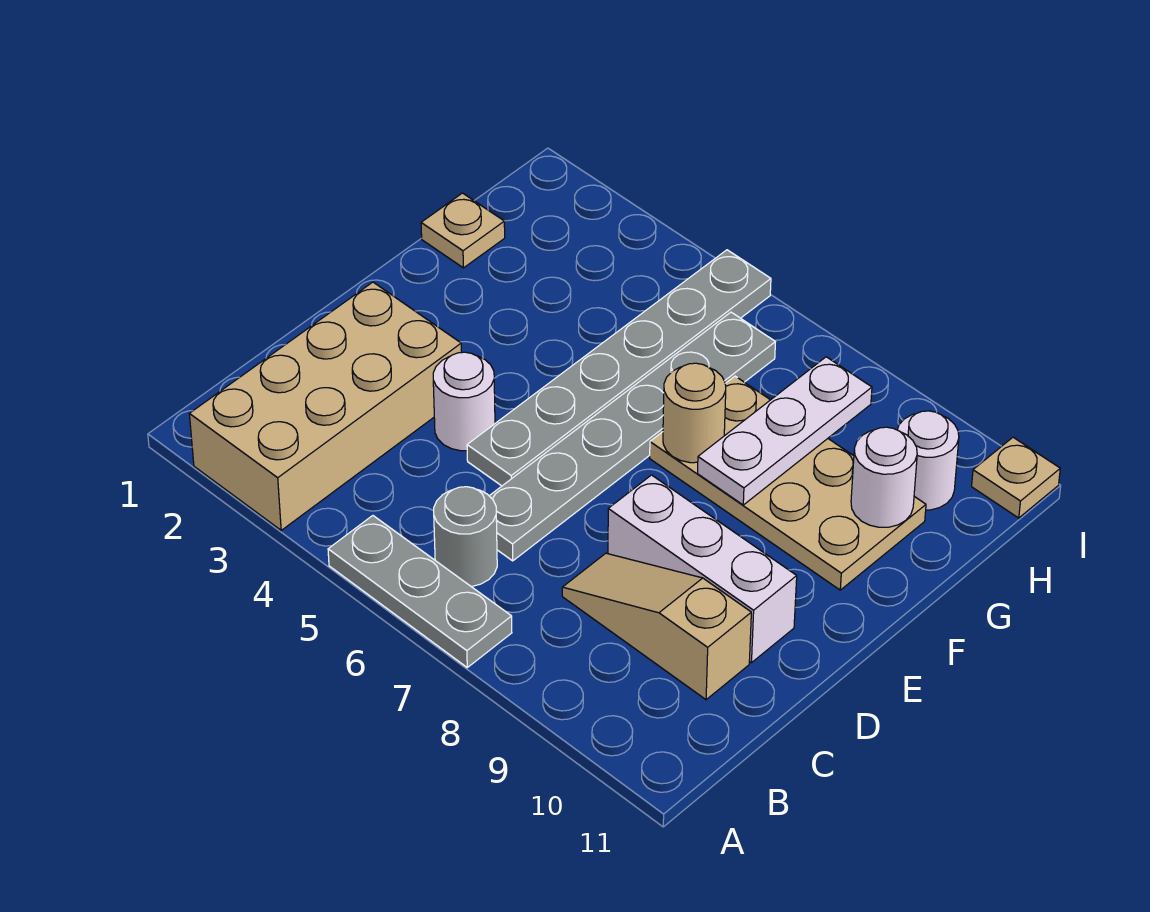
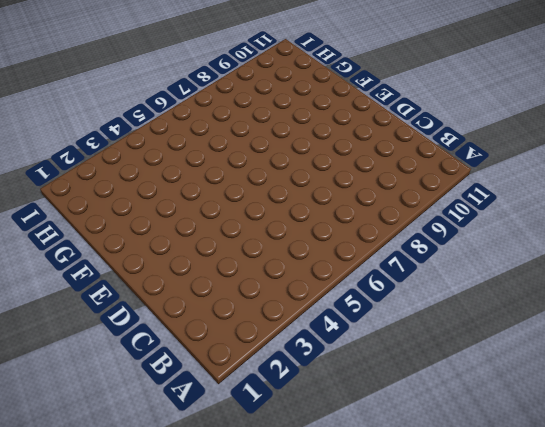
none -> tan 2x4 brick [189,282,461,530]
none -> grey 1x3 plate [328,516,512,667]
none -> grey 1x1 round brick [434,487,497,587]

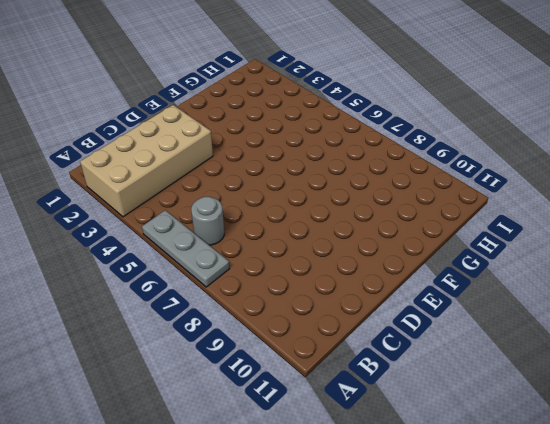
none -> grey 1x6 plate [490,312,775,561]
none -> tan 1x3 slope [562,553,751,700]
none -> white 1x1 round brick [433,352,495,451]

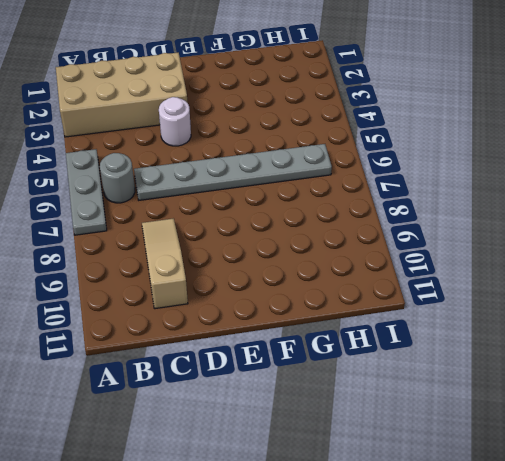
none -> grey 1x6 plate [467,250,771,486]
none -> white 1x3 brick [608,475,797,663]
none -> tan 2x4 plate [650,376,926,590]

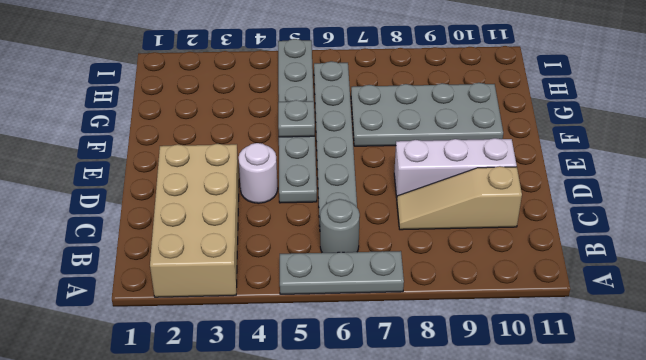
grey 1x1 plate [278,100,315,137] -> none
grey 2x4 plate [351,83,503,146] -> tan 2x4 plate [650,376,926,590]
none -> tan 1x1 plate [421,193,505,268]
none -> white 1x1 round brick [897,411,959,510]
none -> tan 1x1 plate [972,437,1060,518]

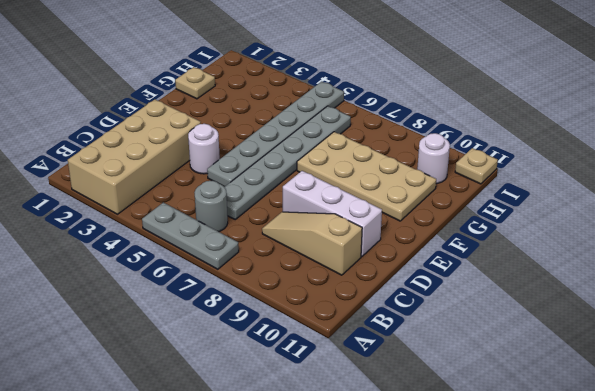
none -> tan 1x1 round brick [663,363,726,463]
none -> white 1x3 plate [698,357,872,505]
none -> white 1x1 round brick [851,427,917,527]

